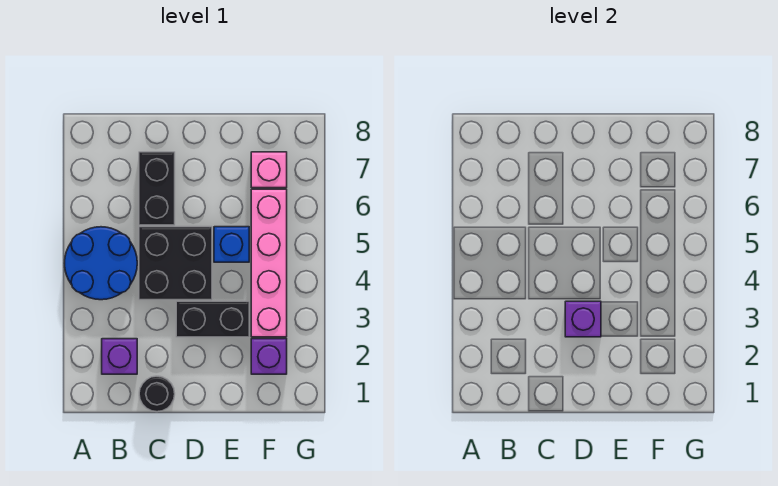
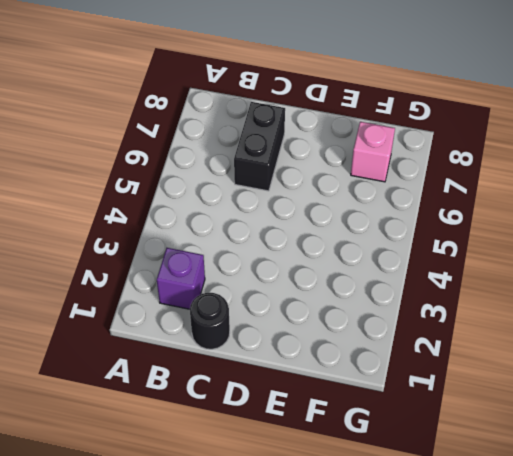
none -> blue 2x2 round brick [65,227,137,300]
none -> black 2x2 brick [139,227,212,300]

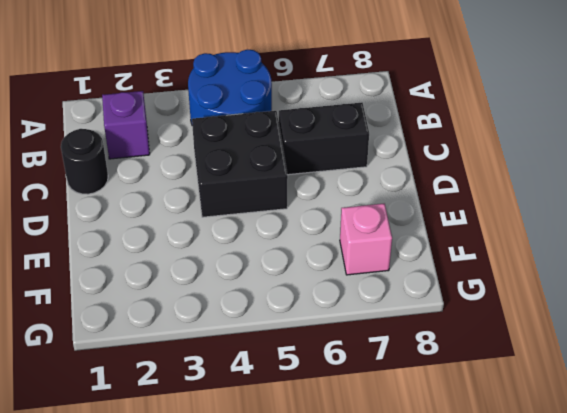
none -> black 1x2 brick [176,301,249,337]
none -> blue 1x1 brick [214,227,249,262]

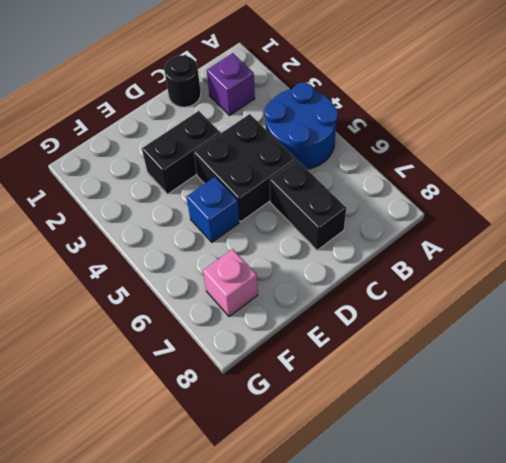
none -> purple 1x1 brick [251,339,287,374]
none -> pink 1x4 brick [251,189,287,337]

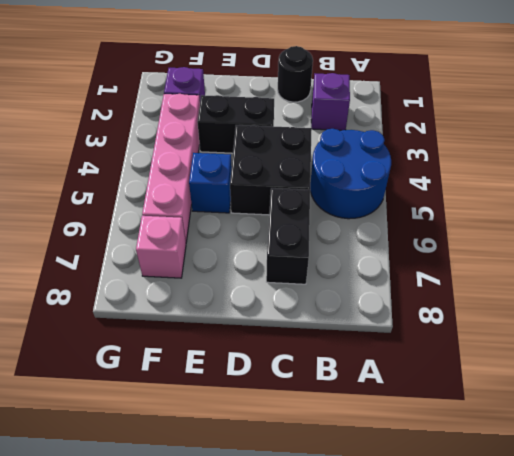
none -> purple 1x1 brick [565,301,601,337]

